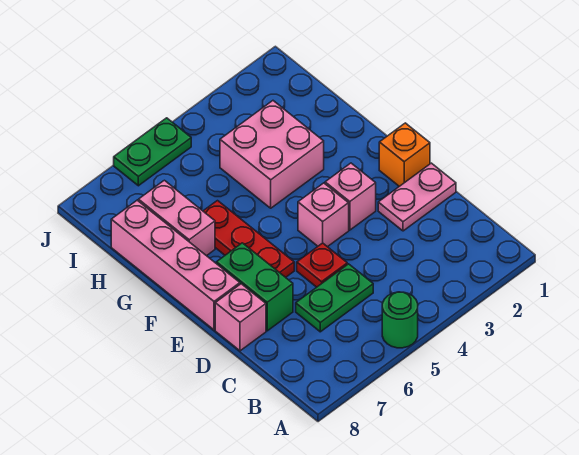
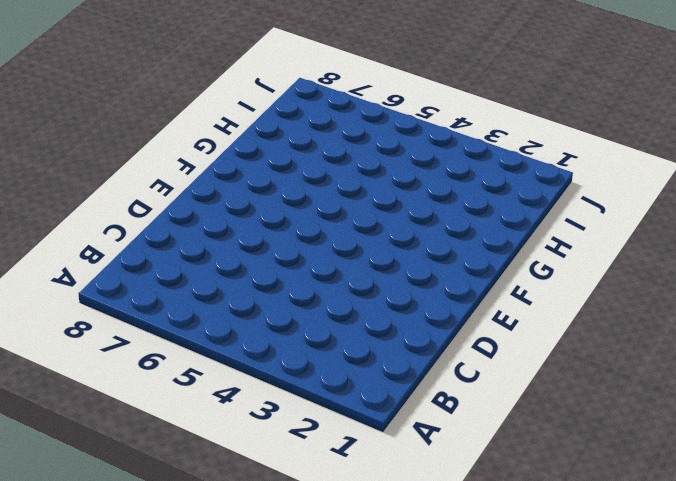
none -> green 1x1 round brick [382,292,418,348]
none -> green 1x2 plate [296,264,373,332]
none -> pink 1x2 plate [378,163,456,231]

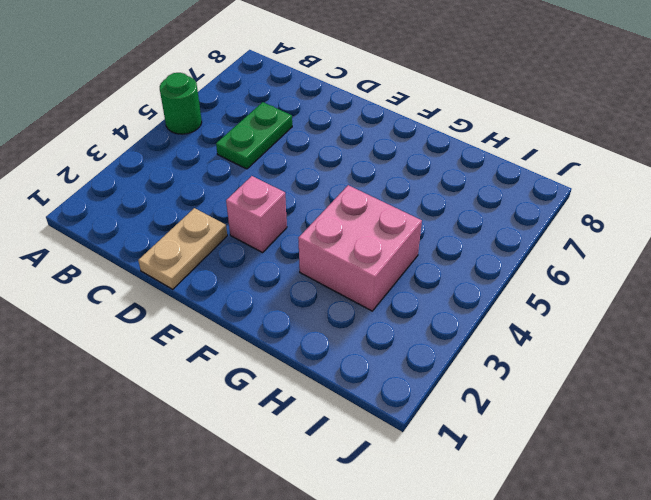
tan 1x2 plate [138,208,227,289] -> pink 1x2 plate [378,163,456,231]
none -> red 1x1 plate [297,243,347,287]
none -> green 1x2 brick [216,243,293,331]
none -> pink 1x1 brick [215,284,266,351]

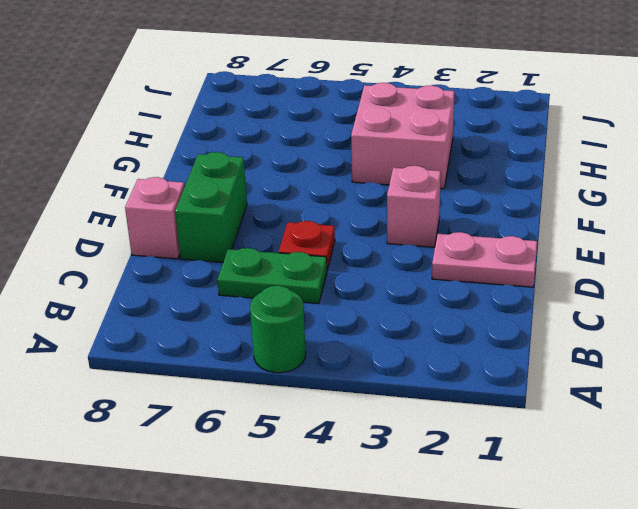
none -> orange 1x1 brick [379,123,430,186]
none -> pink 1x1 brick [298,183,349,247]
none -> red 1x3 plate [203,201,294,277]

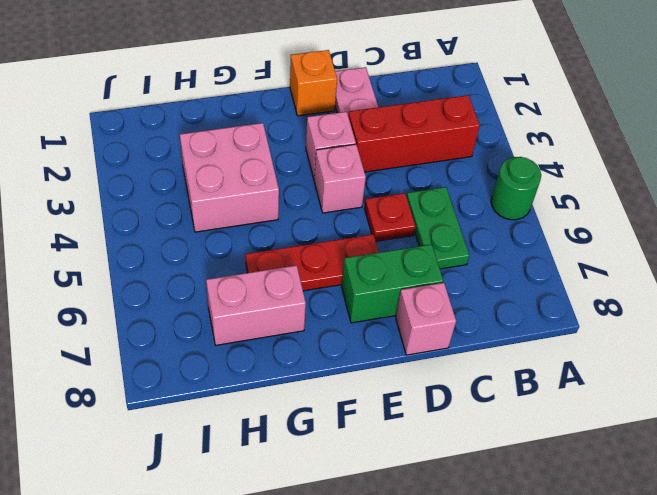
red 1x3 brick [348,95,480,172] -> none
none -> pink 1x4 brick [111,200,240,330]
none -> green 1x2 plate [114,118,191,186]

